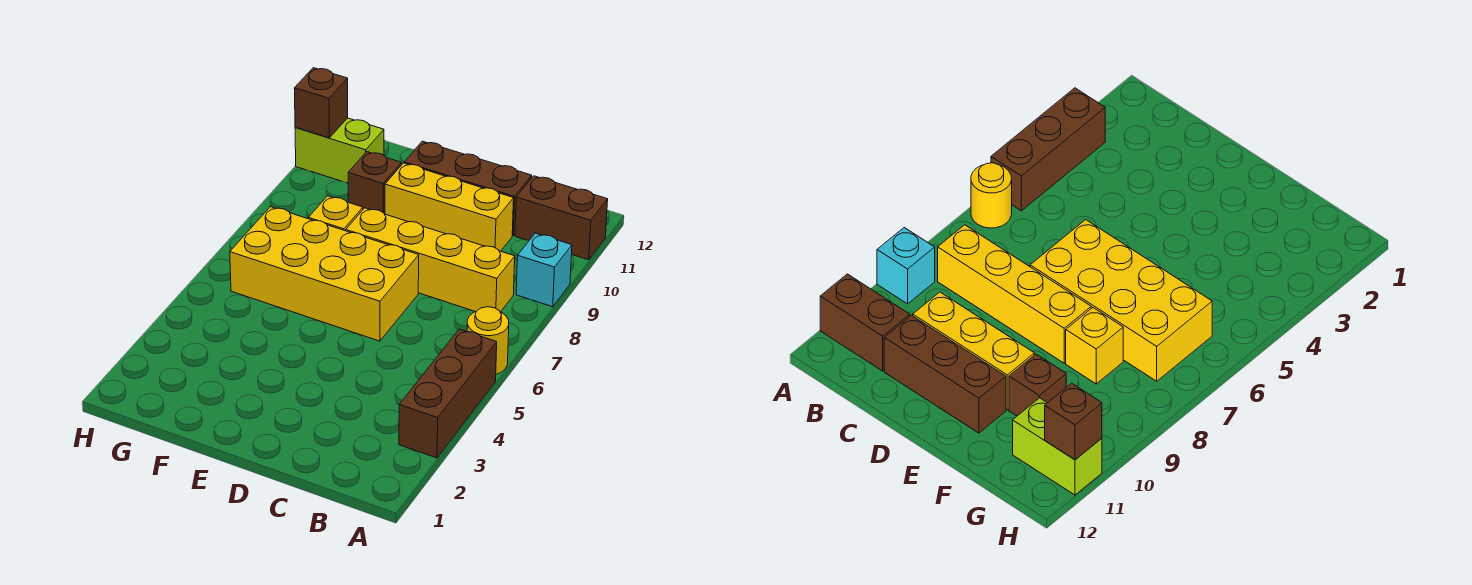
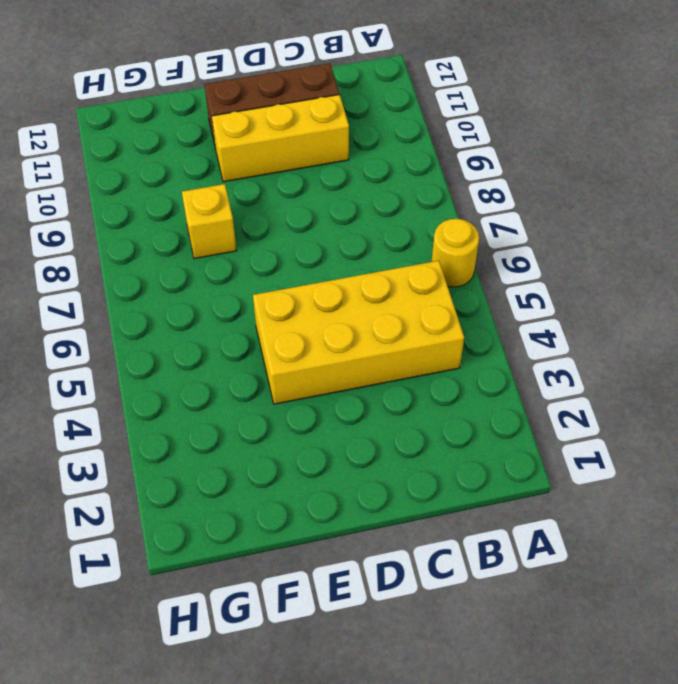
yellow 2x4 brick [253,261,464,404] -> yellow 2x4 brick moved to [230,207,419,341]
none -> brown 1x3 brick [399,329,497,458]
none -> cyan 1x1 brick [516,233,572,307]
none -> brown 1x2 brick [515,176,608,260]

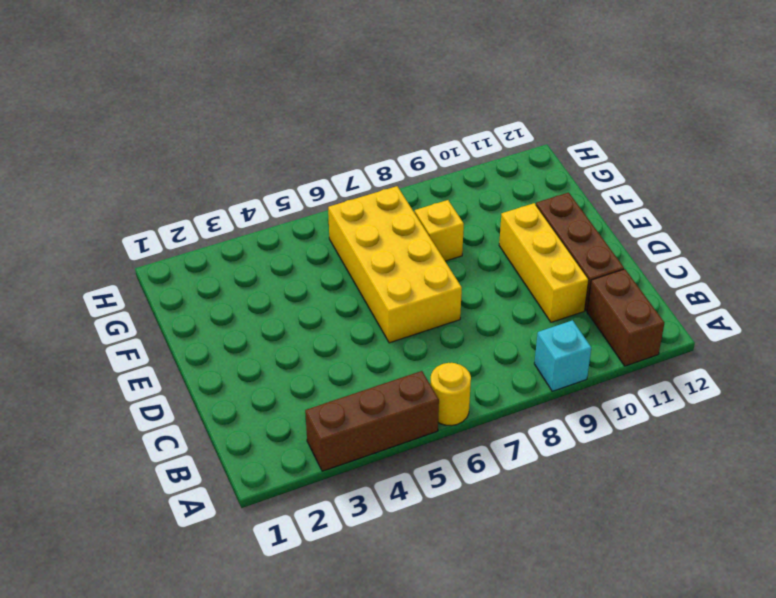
none -> yellow 1x4 brick [346,208,515,312]
none -> brown 1x1 brick [348,152,402,214]
none -> lime 1x2 brick [295,118,384,183]

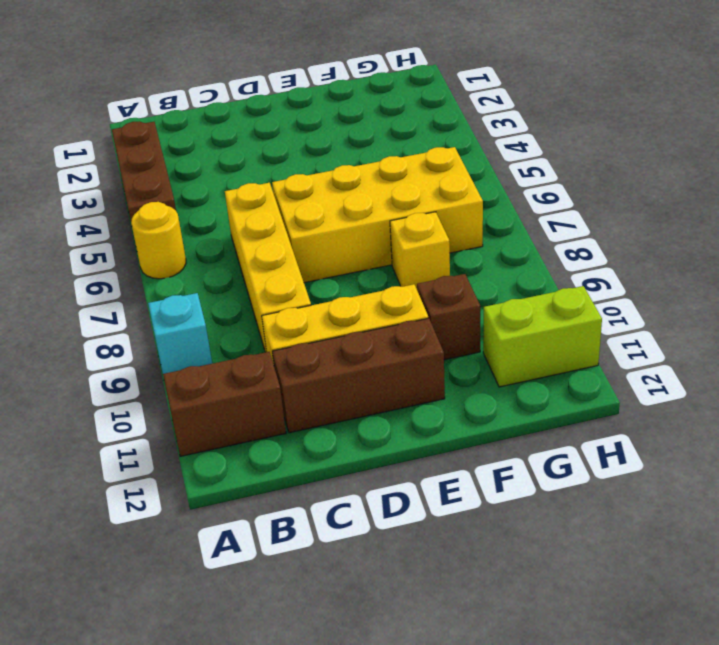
yellow 1x4 brick [225,183,311,352] -> yellow 1x4 brick turned to [346,208,515,312]
none -> brown 1x1 brick [294,68,348,138]

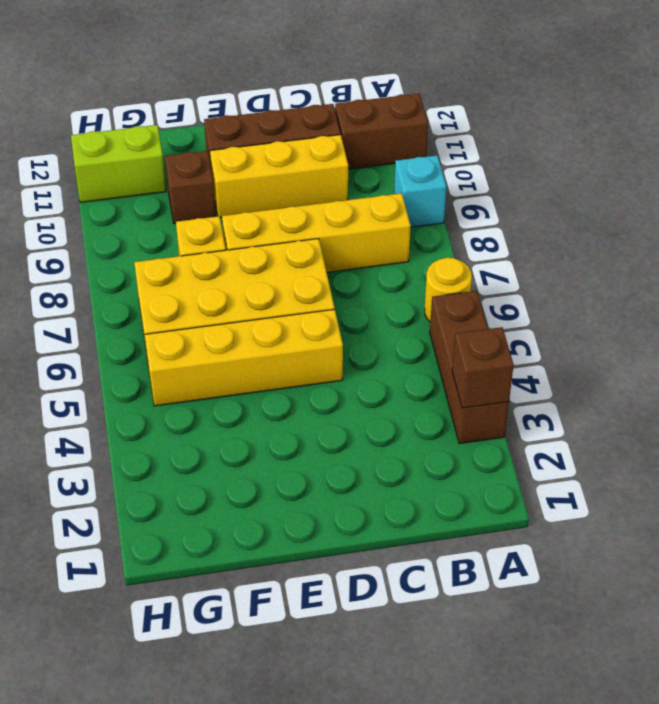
brown 1x1 brick [452,327,514,408] -> brown 1x1 brick moved to [294,68,348,138]
yellow 1x4 brick [145,309,343,406] -> none

